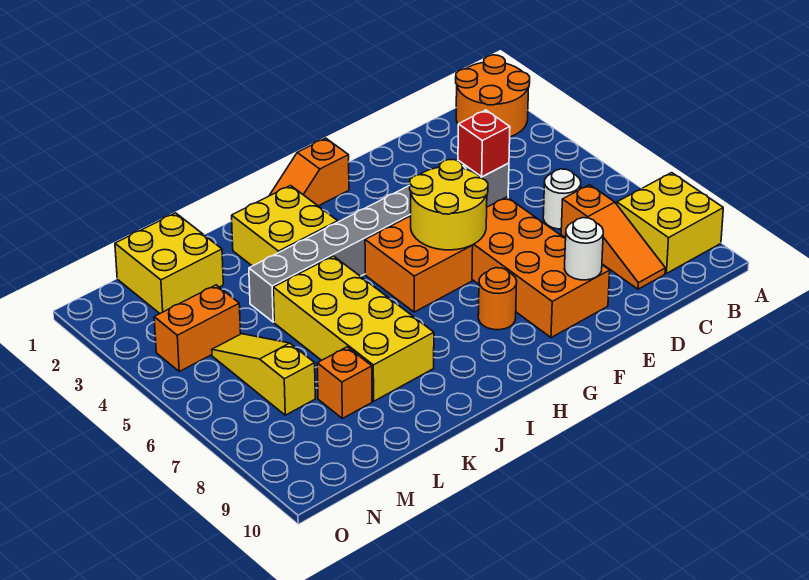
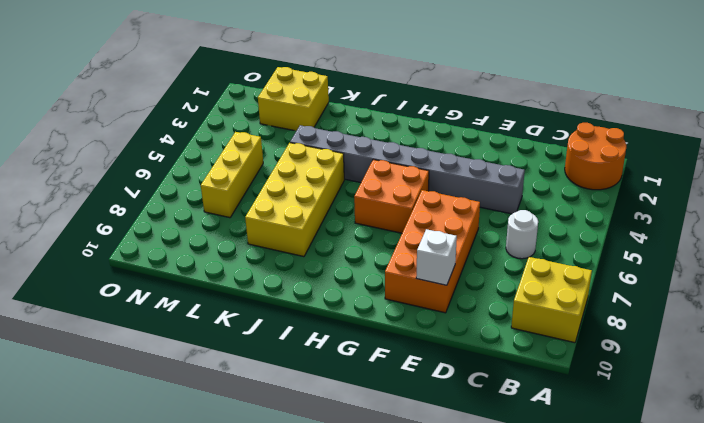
white 1x1 brick [416,229,457,285] -> white 1x1 round brick [564,218,603,280]
yellow 1x3 brick [201,132,263,218] -> yellow 1x3 slope [212,334,315,415]
none -> orange 1x3 slope [561,185,665,289]
none -> orange 1x2 slope [269,138,349,206]
none -> orange 1x1 round brick [478,268,517,330]

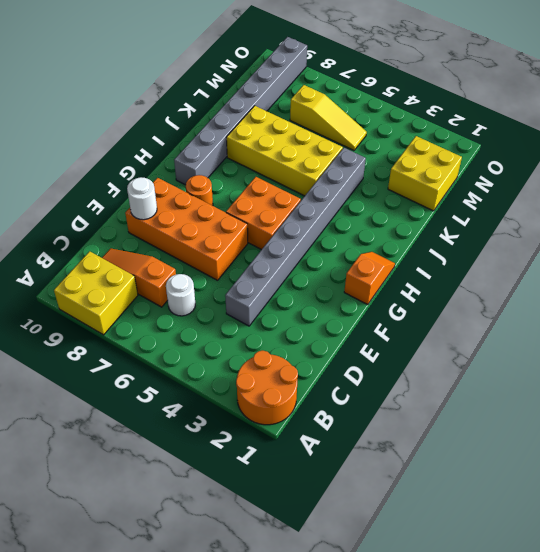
grey 1x8 brick [174,37,307,185] -> none
none -> yellow 2x2 brick [232,186,338,266]
none -> orange 1x1 brick [317,347,372,418]
none -> orange 1x2 brick [154,285,241,371]

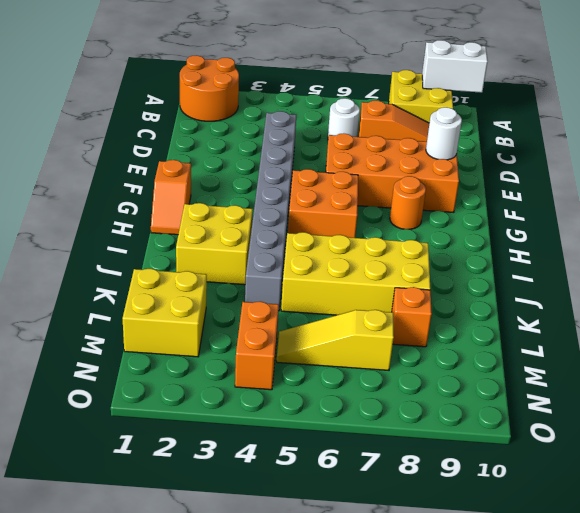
white 1x2 brick [422,40,488,93] -> none
none -> red 1x1 brick [458,110,510,177]
none -> yellow 2x2 round brick [410,160,488,250]

